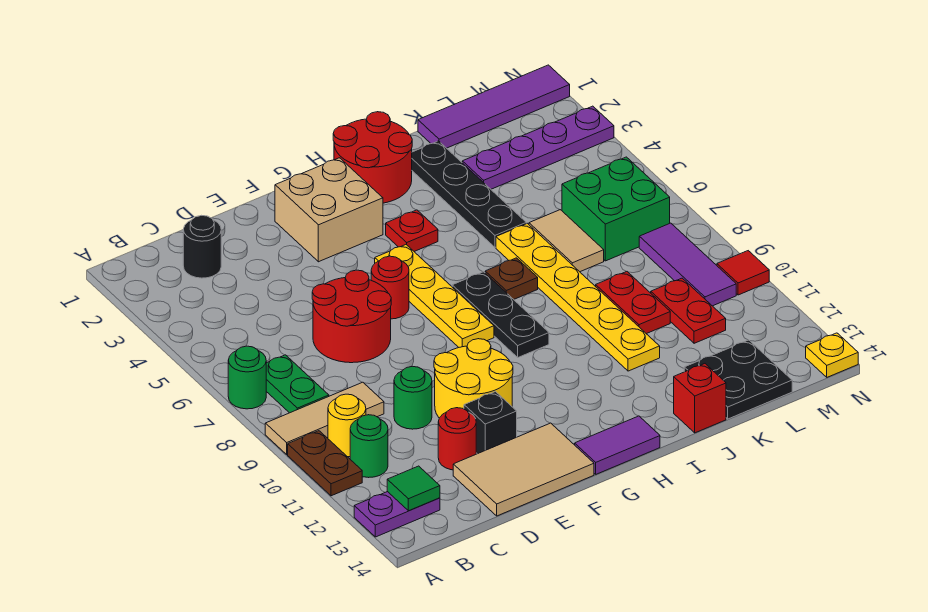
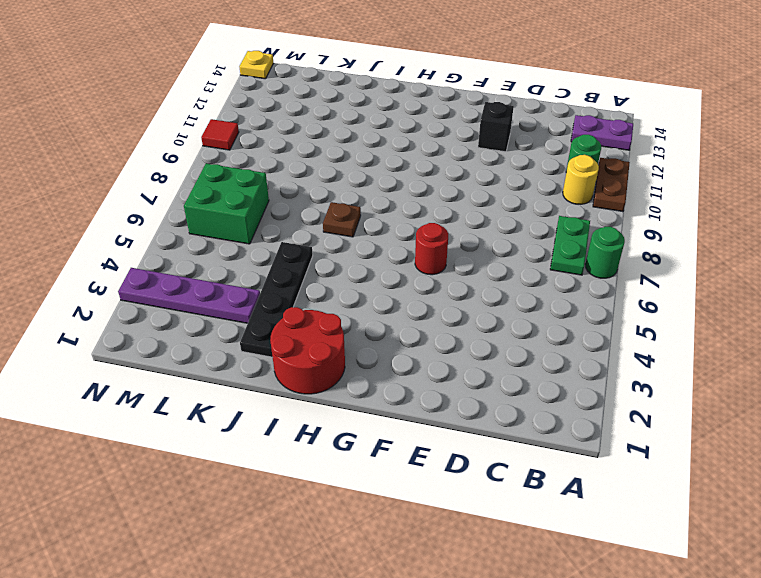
none -> tan 1x3 tile [265,382,384,454]
none -> black 1x1 round brick [183,215,221,278]
none -> red 2x2 round brick [312,270,391,363]
none -> green 1x1 round brick [394,366,432,429]

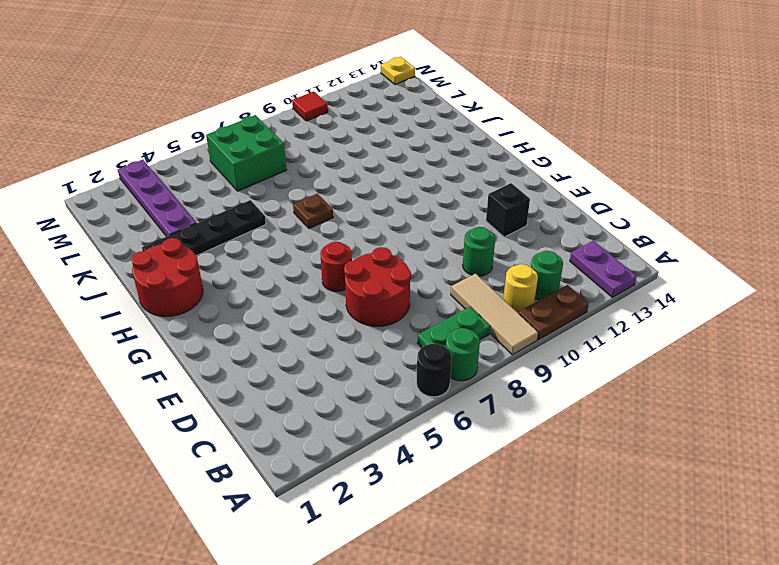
black 1x1 round brick [417,344,452,397] -> black 1x1 round brick moved to [183,215,221,278]
none -> red 1x1 round brick [438,408,476,470]
none -> tan 2x3 tile [453,423,594,516]
none -> yellow 2x2 round brick [434,339,513,418]
none -> tan 2x2 brick [275,158,383,262]

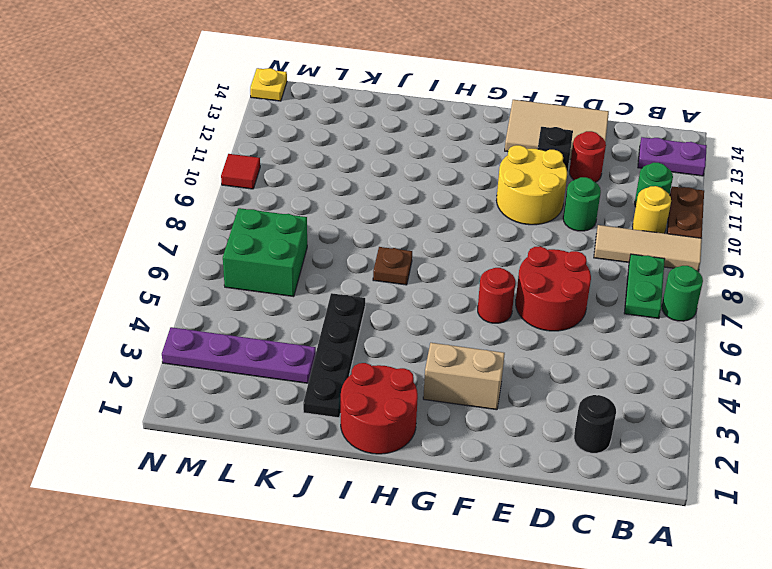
tan 1x2 brick [423,343,505,410] -> tan 2x2 brick [275,158,383,262]
none -> yellow 1x4 plate [375,245,494,347]
none -> purple 1x2 tile [575,416,660,474]
none -> red 1x1 plate [386,210,438,251]
none -> black 1x3 plate [452,272,549,357]

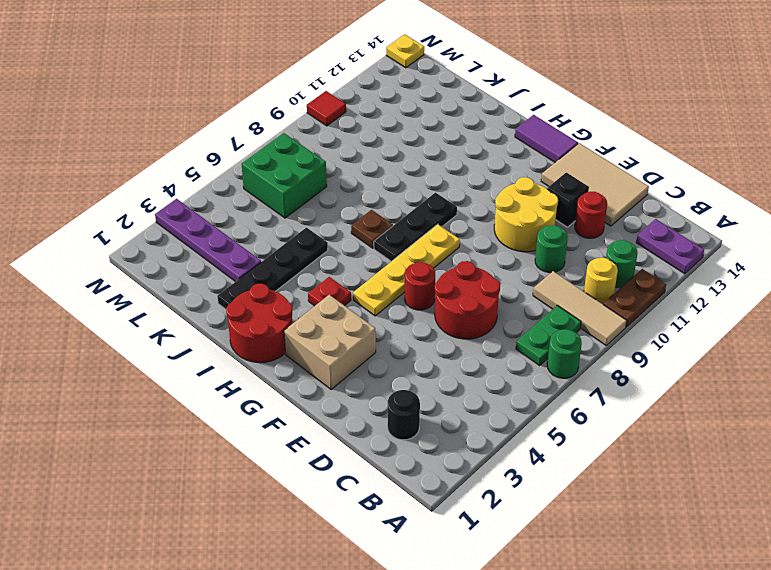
none -> yellow 1x6 plate [496,223,660,371]
none -> red 1x1 brick [674,364,726,433]
none -> purple 1x4 tile [418,65,570,148]
none -> tan 1x2 tile [529,210,604,272]

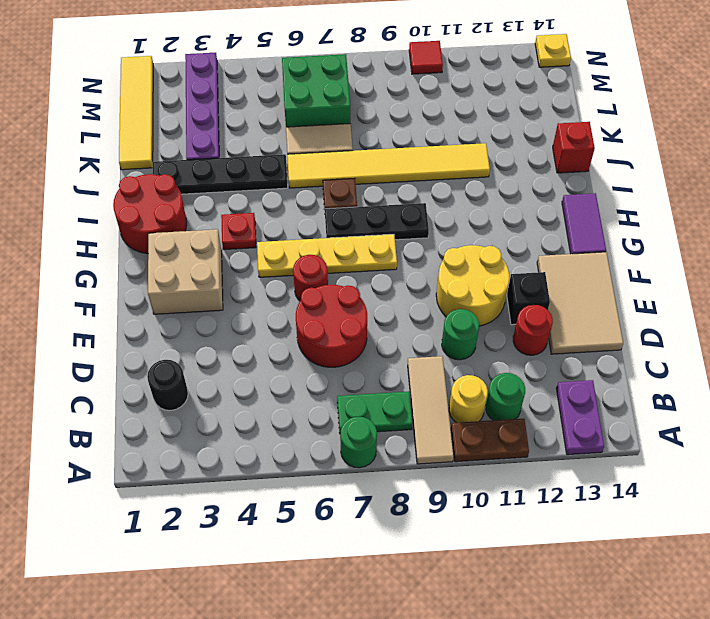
yellow 1x6 tile [287,143,490,188] -> yellow 1x6 plate [496,223,660,371]
yellow 1x4 tile [119,56,153,170] -> purple 1x4 tile [418,65,570,148]
none -> red 1x2 plate [596,272,670,334]
none -> black 2x2 plate [684,340,792,419]
none -> red 1x2 plate [651,278,726,343]
none -> purple 1x3 tile [639,223,736,306]

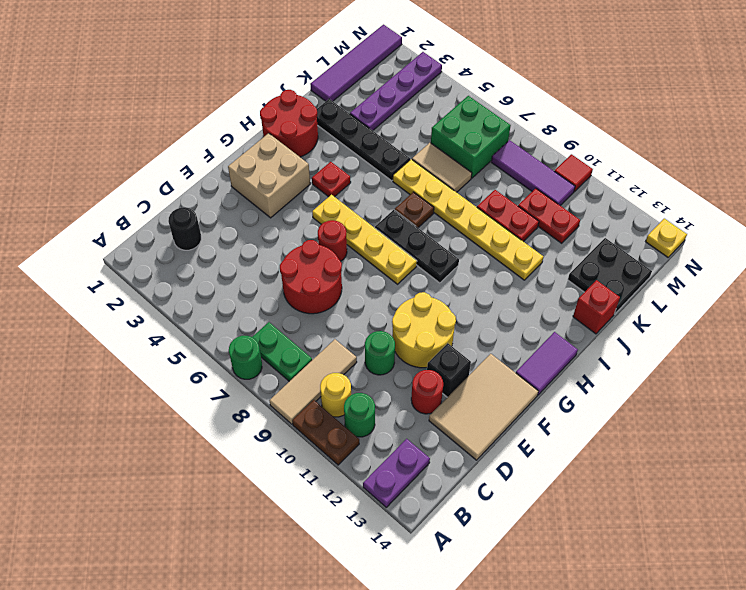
none -> green 1x1 tile [387,466,440,511]

